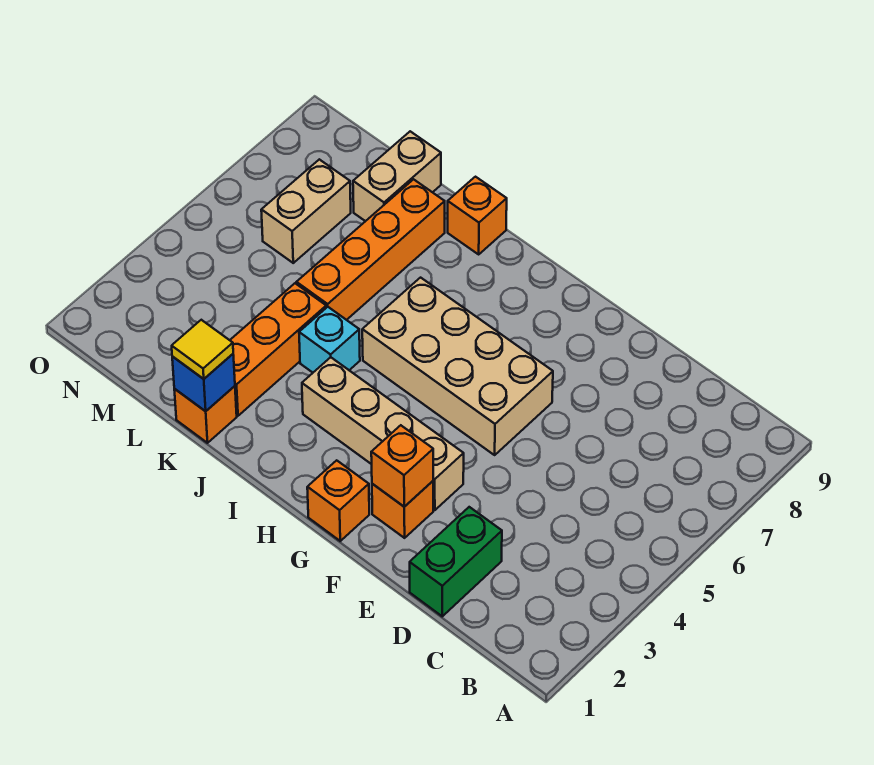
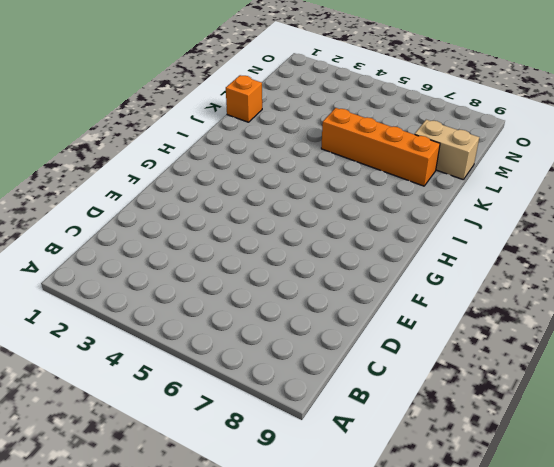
none -> green 1x2 brick [410,507,502,616]
none -> orange 1x1 brick [372,481,433,538]
none -> tan 1x4 brick [302,357,464,510]

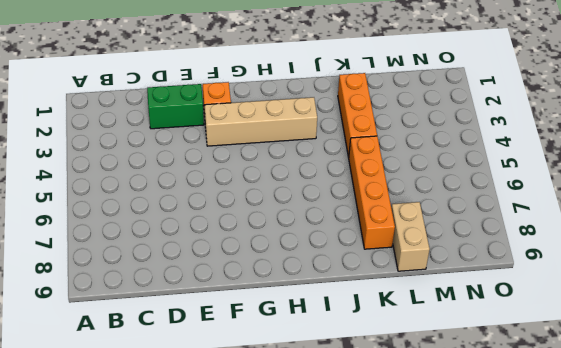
green 1x2 brick [147,84,204,129] -> green 1x2 brick turned to [410,507,502,616]
none -> tan 2x4 brick [362,278,553,455]
none -> orange 1x1 brick [307,460,369,541]
none -> cyan 1x1 brick [299,307,360,373]

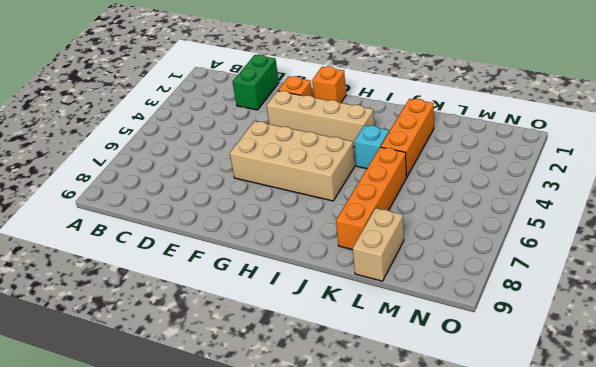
none -> orange 1x1 brick [448,177,507,254]
none -> orange 1x1 brick [174,386,237,443]
none -> tan 1x2 brick [261,159,351,263]

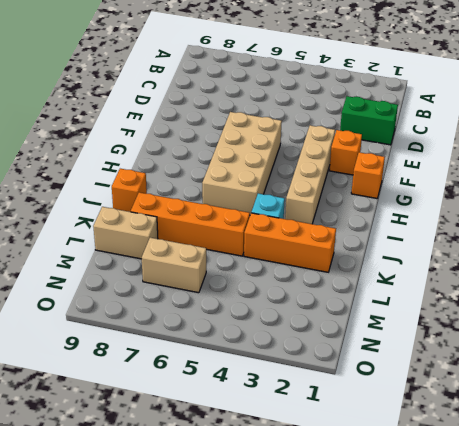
none -> orange 1x1 brick [174,386,237,443]
none -> orange 1x1 brick [371,425,433,507]
none -> blue 1x1 brick [172,354,235,411]

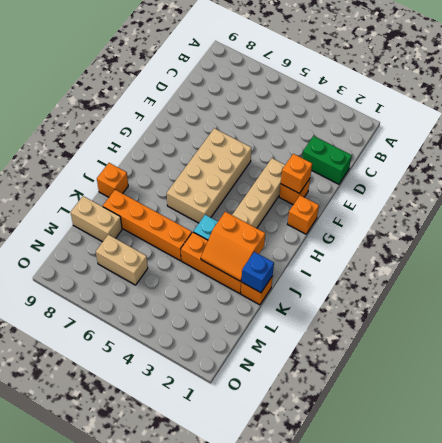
orange 2x2 slope [201,212,265,281] -> none
none -> yellow 1x1 tile [172,320,233,379]

